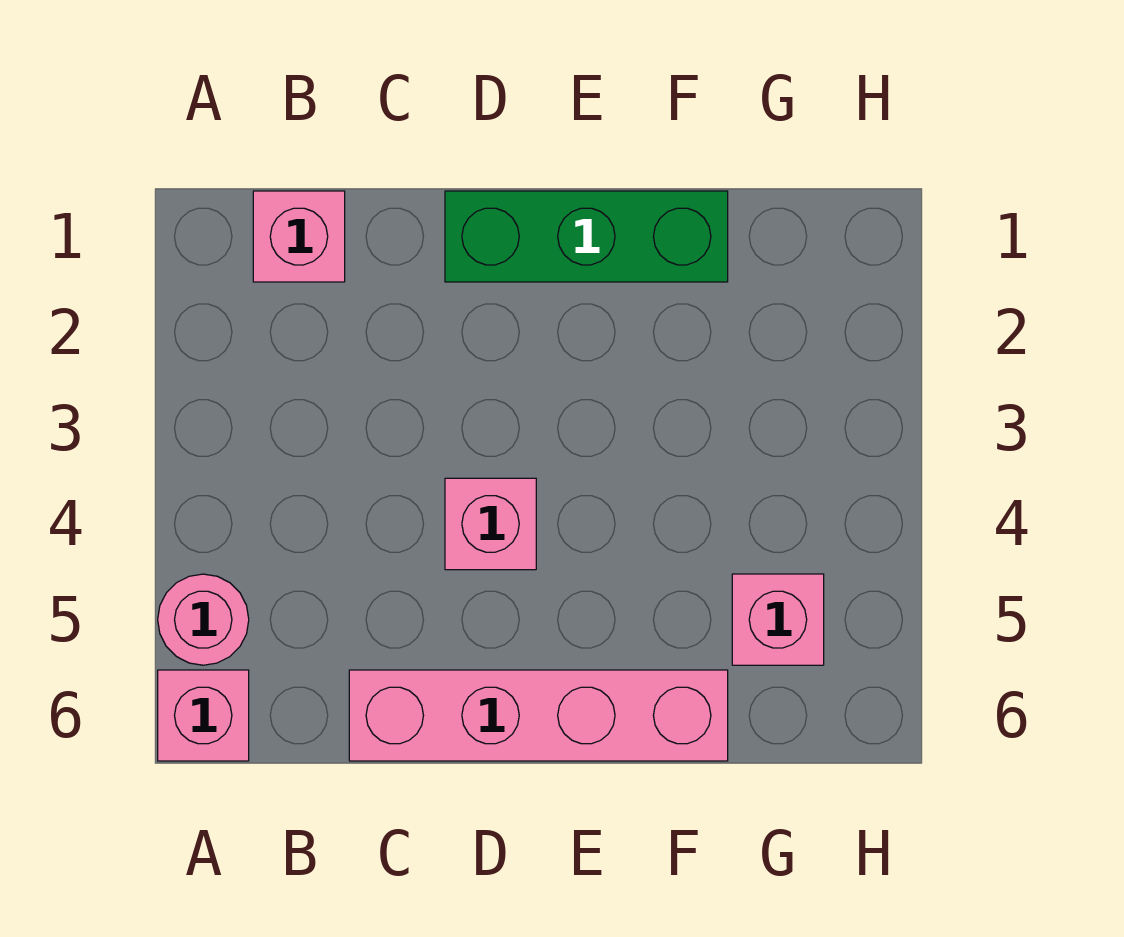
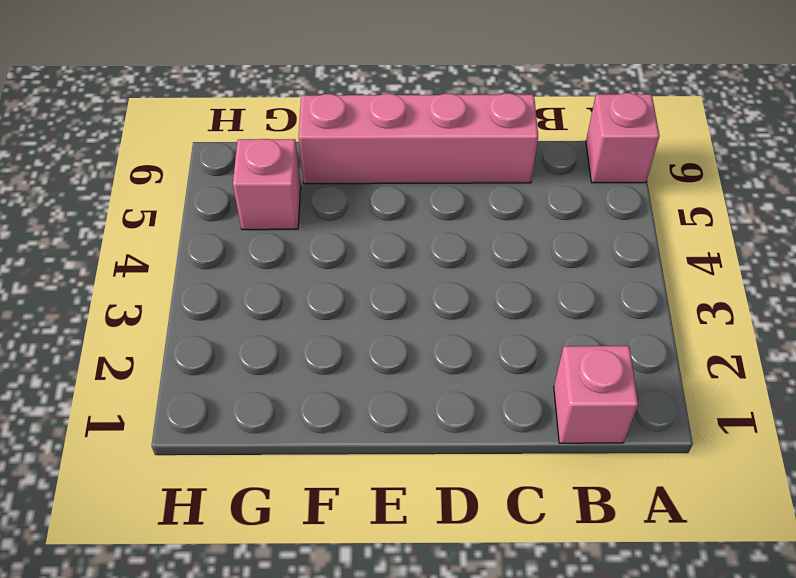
none -> pink 1x1 round brick [158,574,249,665]
none -> green 1x3 brick [445,191,728,282]

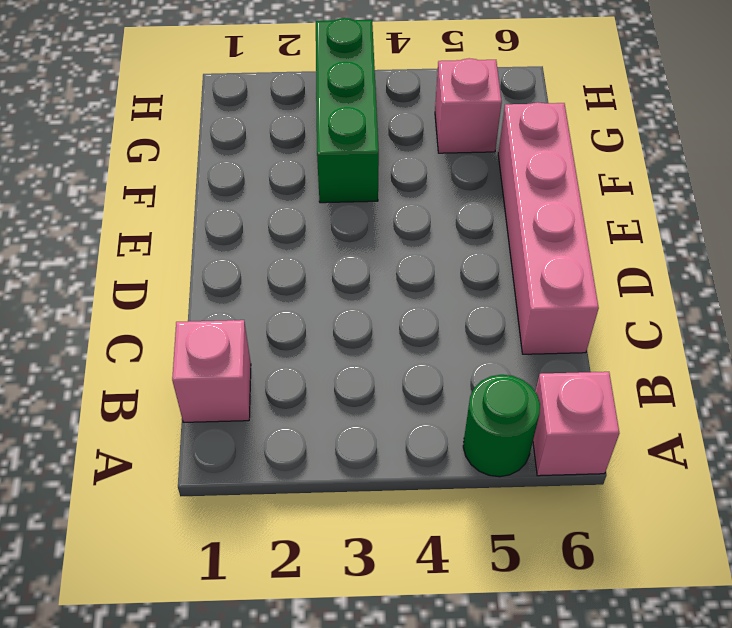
green 1x1 round brick [463,375,540,477] -> pink 1x1 round brick [158,574,249,665]
green 1x3 brick [316,18,379,203] -> green 1x3 brick moved to [445,191,728,282]
none -> pink 1x1 brick [445,478,536,570]

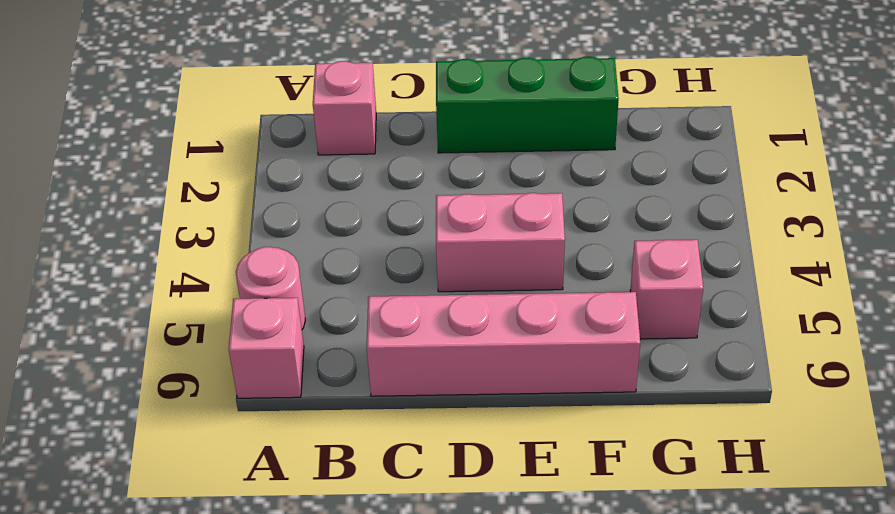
pink 1x2 brick [436,193,565,292] -> pink 1x1 brick [445,478,536,570]

